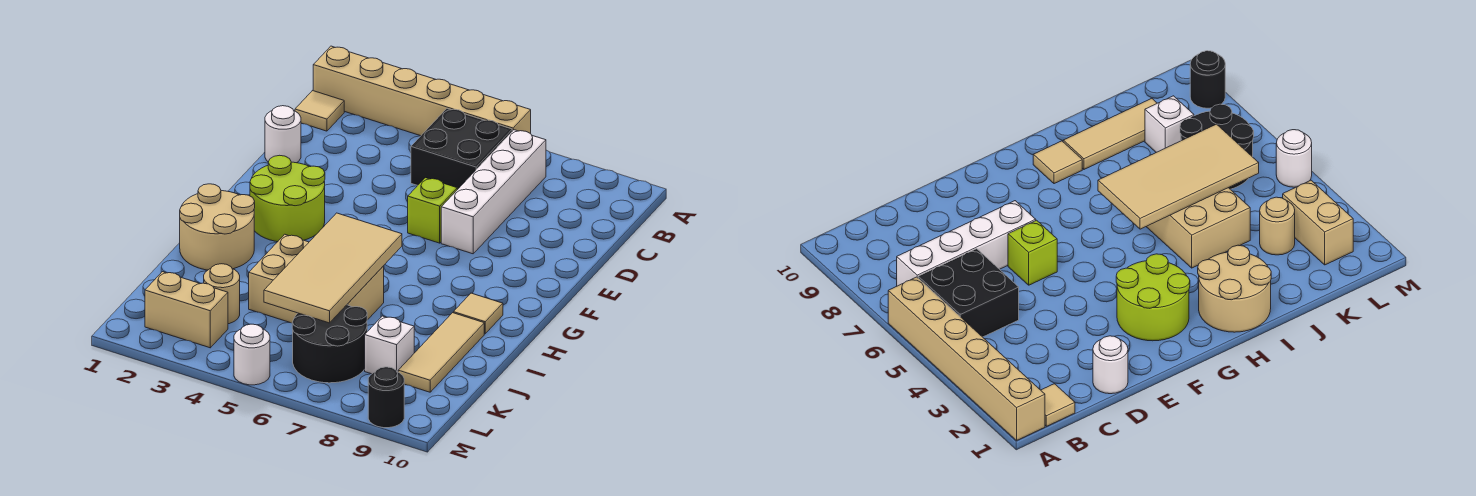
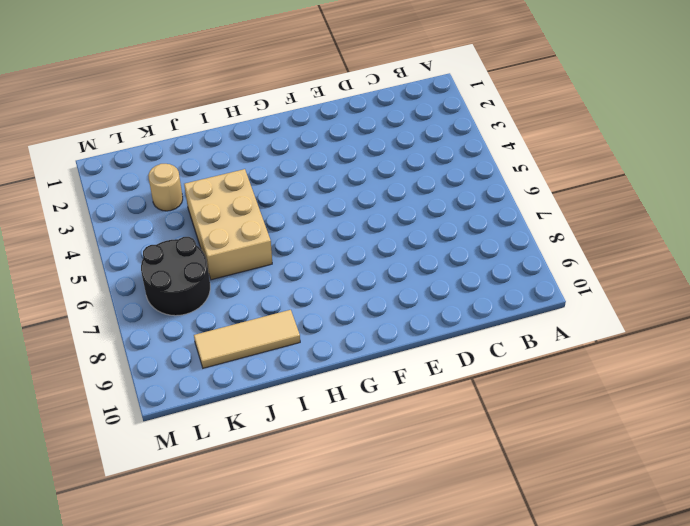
none -> tan 1x6 brick [313,46,531,136]
none -> tan 1x1 tile [295,91,344,131]
none -> black 2x2 brick [411,109,512,190]

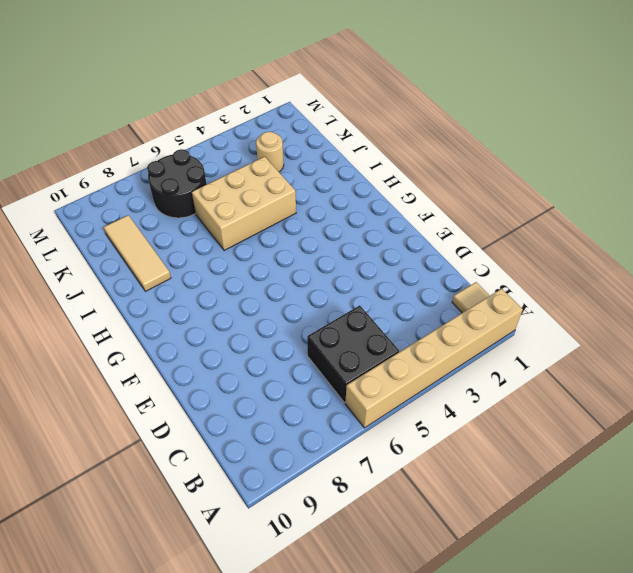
none -> white 1x4 brick [441,130,546,254]
none -> white 1x1 round brick [265,106,301,163]
none -> lime 1x1 brick [408,178,457,243]

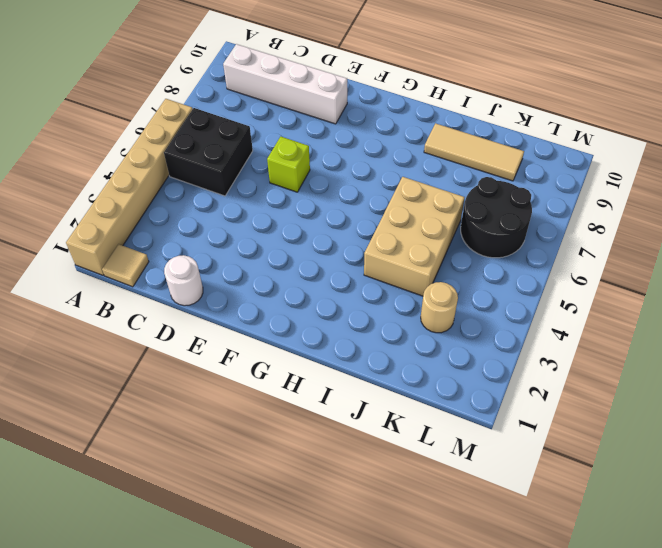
white 1x4 brick [223,44,347,124] -> white 1x4 brick moved to [441,130,546,254]
none -> lime 2x2 round brick [250,155,325,242]
none -> tan 2x2 round brick [180,184,255,270]
none -> tan 1x1 tile [453,293,503,334]

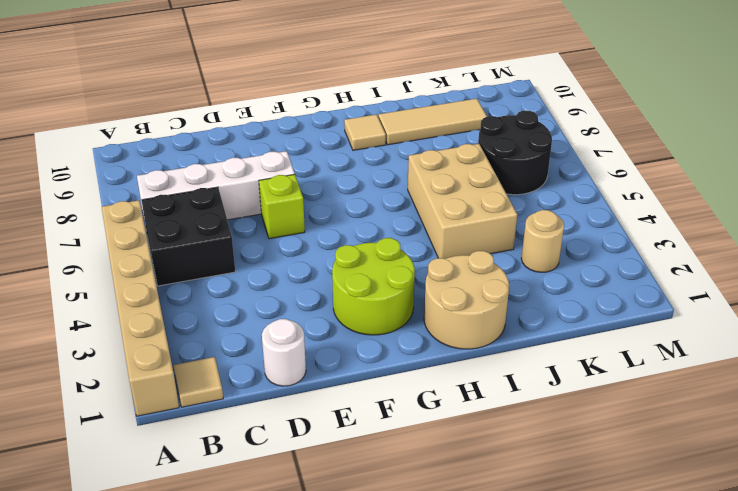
none -> white 1x1 brick [365,316,414,374]
none -> tan 1x2 brick [145,272,228,348]
none -> white 1x1 round brick [234,324,270,385]

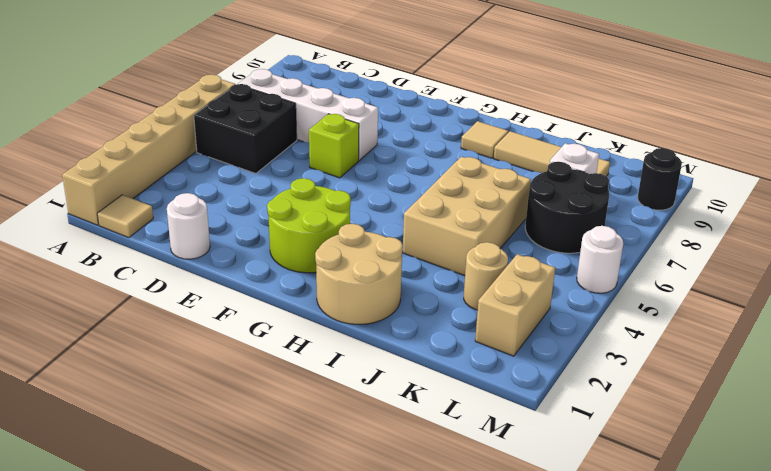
none -> tan 2x4 tile [264,213,402,323]

